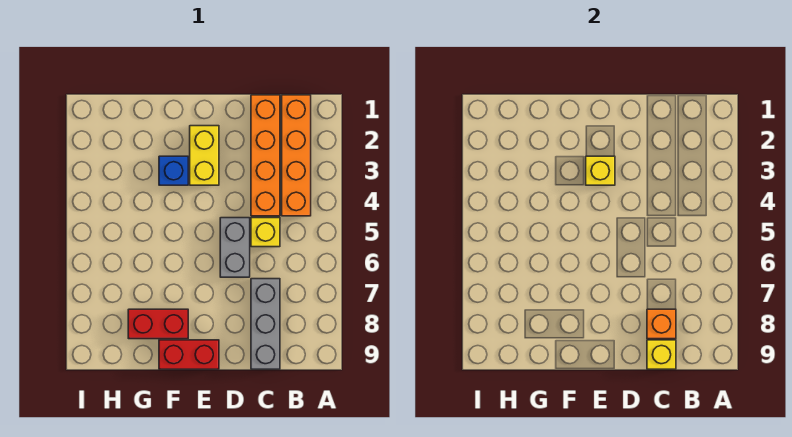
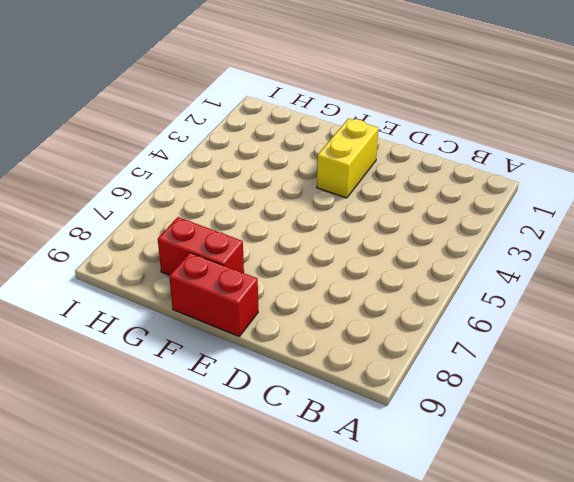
none -> orange 1x4 brick [282,95,311,216]
none -> orange 1x4 brick [251,95,280,216]
none -> yellow 1x1 brick [251,218,280,247]

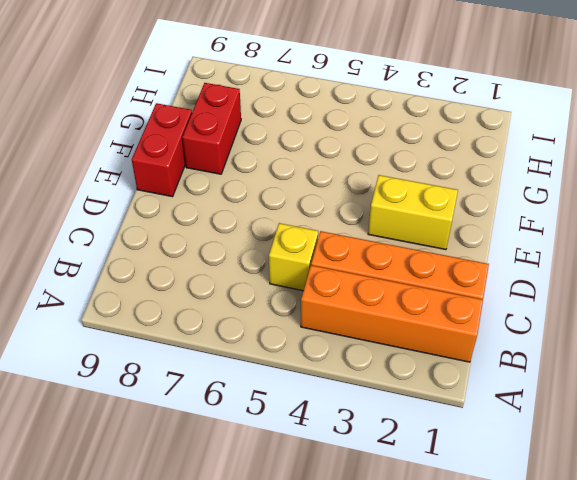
none -> grey 1x3 brick [251,279,280,369]
none -> grey 1x2 brick [220,218,250,277]
none -> blue 1x1 brick [159,156,188,185]

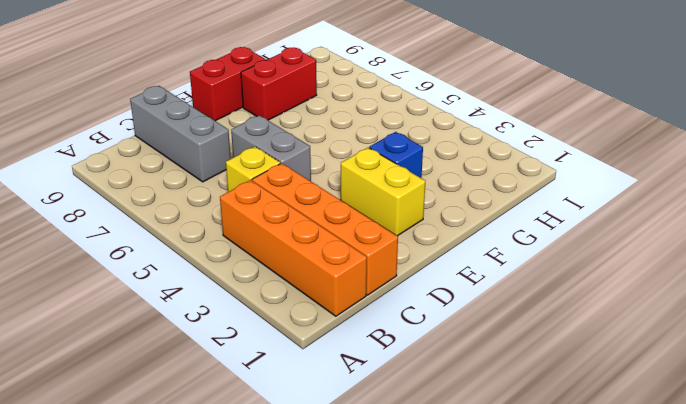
none -> orange 1x1 brick [647,309,676,339]
none -> yellow 1x1 brick [647,340,676,369]
none -> yellow 1x1 brick [586,156,615,185]

